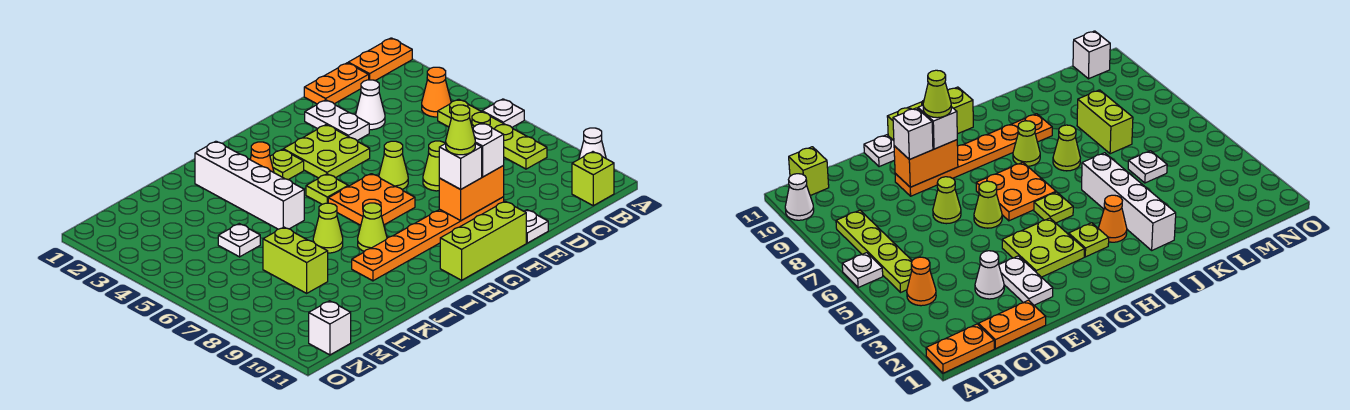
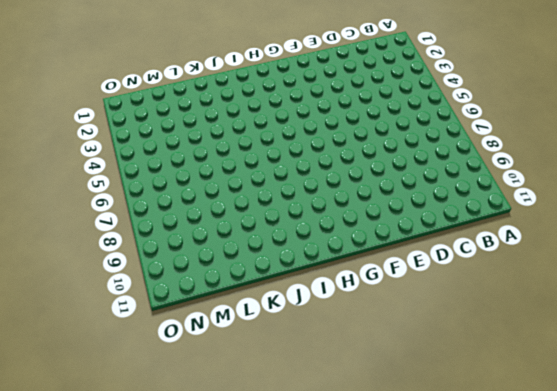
none -> orange 1x2 plate [348,38,412,81]
none -> white 1x1 plate [482,99,524,127]
none -> white 1x1 cone [579,128,606,159]

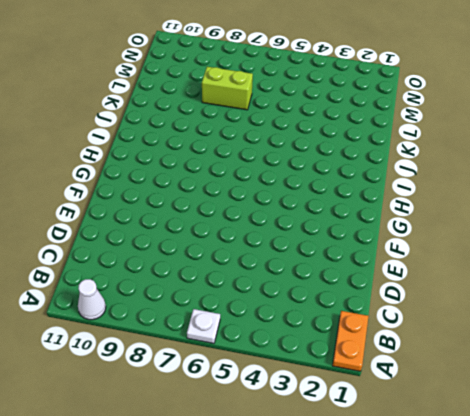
none -> orange 1x1 cone [422,67,451,117]
none -> lime 1x4 plate [438,99,547,169]
none -> lime 1x1 brick [572,152,614,206]

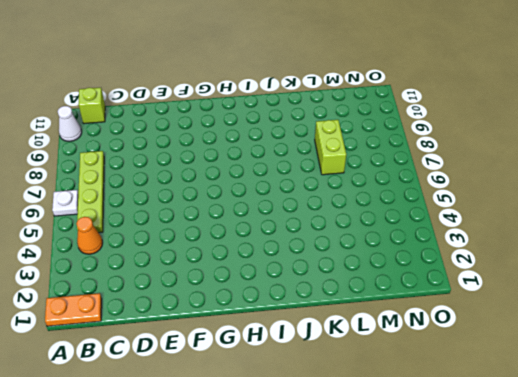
none -> orange 1x2 plate [304,63,369,104]
none -> white 1x1 cone [356,80,385,130]
none -> white 1x2 plate [305,100,369,140]

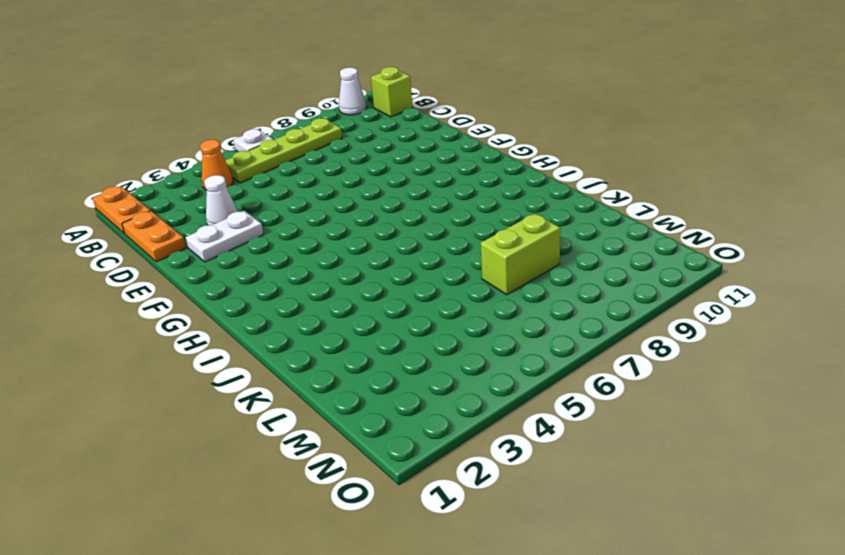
none -> lime 1x1 cone [423,141,445,191]
none -> orange 1x6 plate [352,197,504,281]
none -> white 1x1 plate [524,210,548,243]

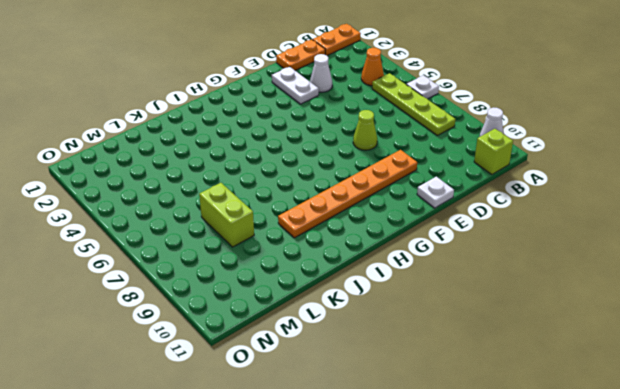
none -> lime 2x2 plate [283,125,370,178]
none -> lime 1x1 cone [379,141,408,189]
none -> lime 1x3 brick [440,201,526,280]

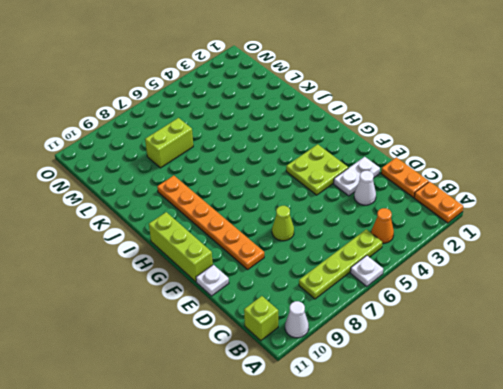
none -> lime 1x1 cone [379,141,408,189]
none -> orange 2x2 plate [328,174,415,225]
none -> lime 1x1 plate [270,149,304,180]

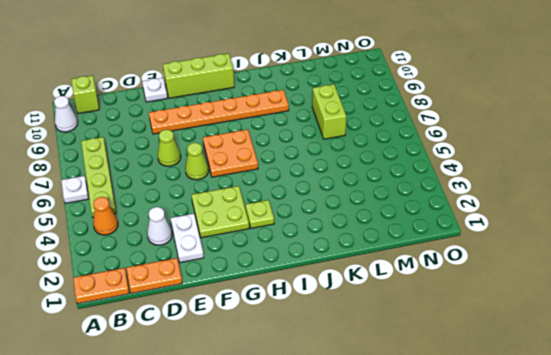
none -> lime 1x1 plate [306,174,348,204]
none -> orange 1x1 cone [250,142,274,173]
none -> lime 1x1 cone [358,203,387,251]

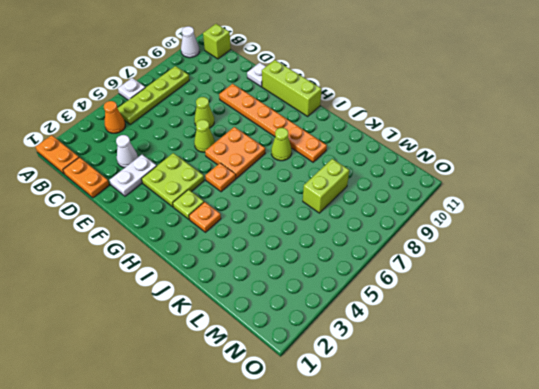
orange 1x1 plate [205,163,236,192] -> lime 1x1 plate [306,174,348,204]
orange 1x1 plate [189,202,221,232] -> orange 1x1 cone [250,142,274,173]
none -> white 1x4 brick [195,141,304,229]
none -> lime 1x1 cone [313,203,343,253]
none -> white 1x1 plate [218,224,260,257]

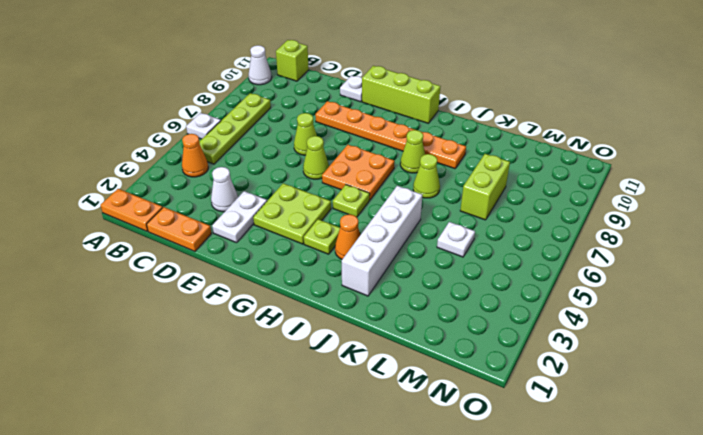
none -> white 1x1 brick [309,301,351,355]
none -> orange 1x2 brick [439,166,504,221]
none -> white 1x1 brick [472,123,504,177]

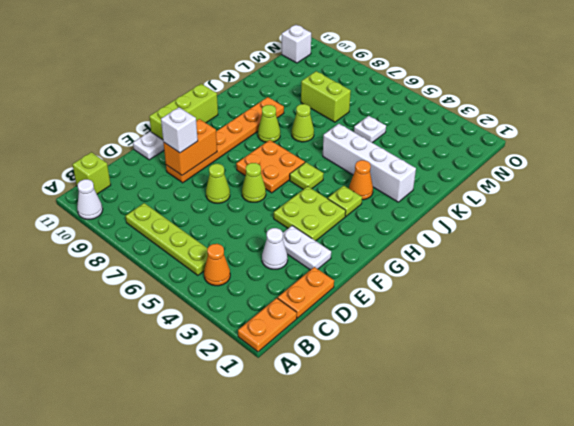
none -> white 1x1 plate [482,99,524,127]
none -> white 1x1 brick [439,143,482,189]
none -> lime 1x1 cone [446,105,475,155]

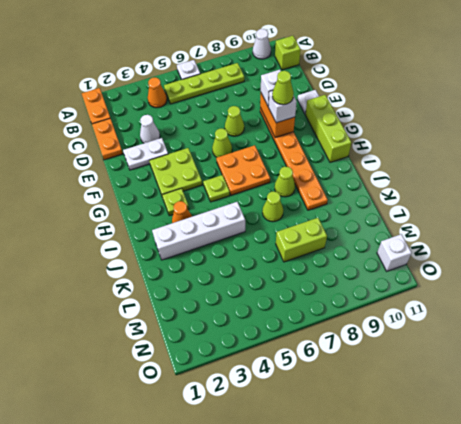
none -> white 1x1 plate [218,224,260,257]

